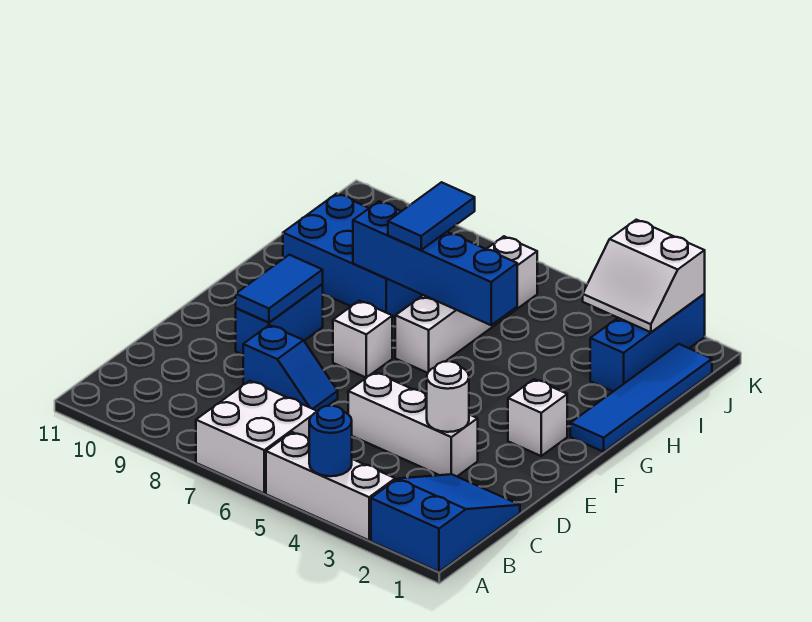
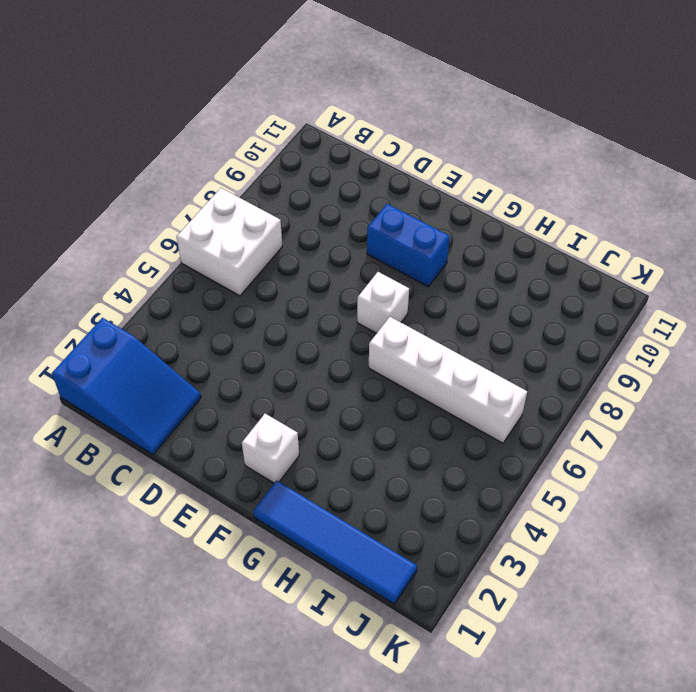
none -> white 1x3 brick [266,432,395,540]
none -> white 1x3 brick [348,372,478,476]
none -> blue 1x2 slope [243,325,338,411]

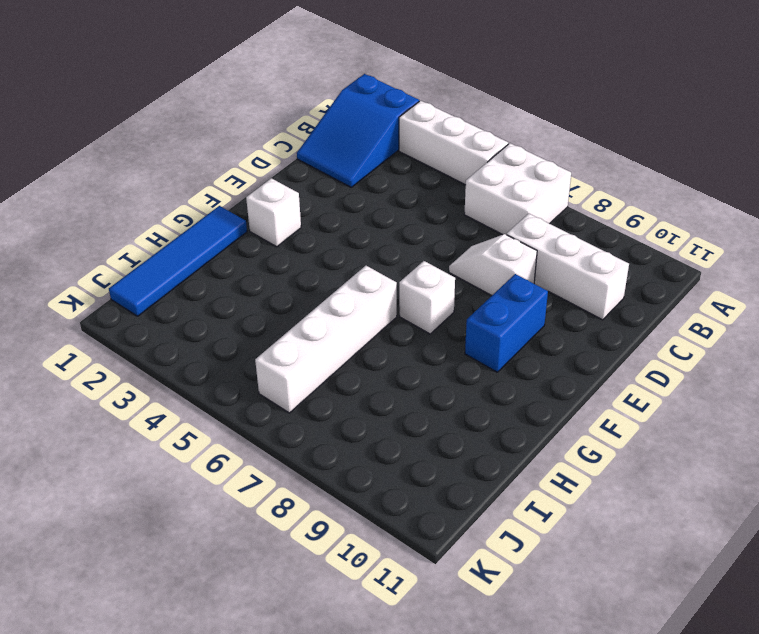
white 1x3 brick [507,214,629,320] -> white 1x3 brick moved to [348,372,478,476]
white 1x2 slope [449,234,537,296] -> blue 1x2 slope [243,325,338,411]
none -> blue 2x3 brick [283,194,423,318]
none -> blue 1x3 brick [590,294,705,391]
none -> blue 1x1 round brick [309,406,352,476]

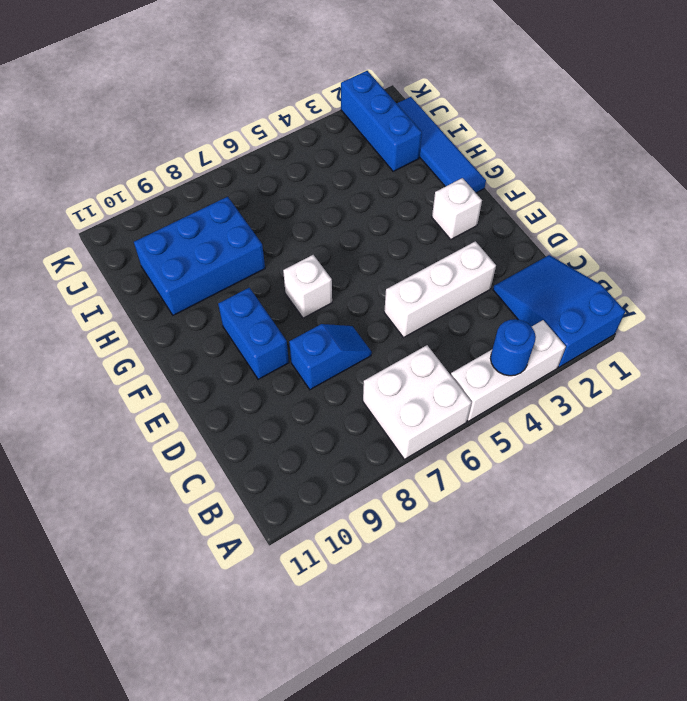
none -> white 1x4 brick [395,236,537,373]
none -> white 1x1 round brick [427,361,469,432]
none -> blue 1x2 tile [236,255,323,323]

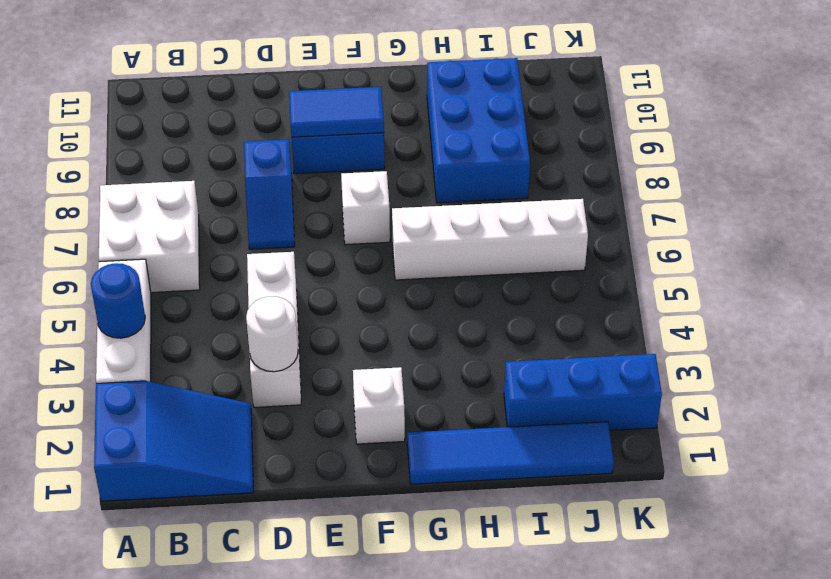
none -> blue 1x4 brick [353,201,517,325]
none -> white 2x2 slope [583,220,705,332]
none -> blue 1x2 tile [388,182,475,250]

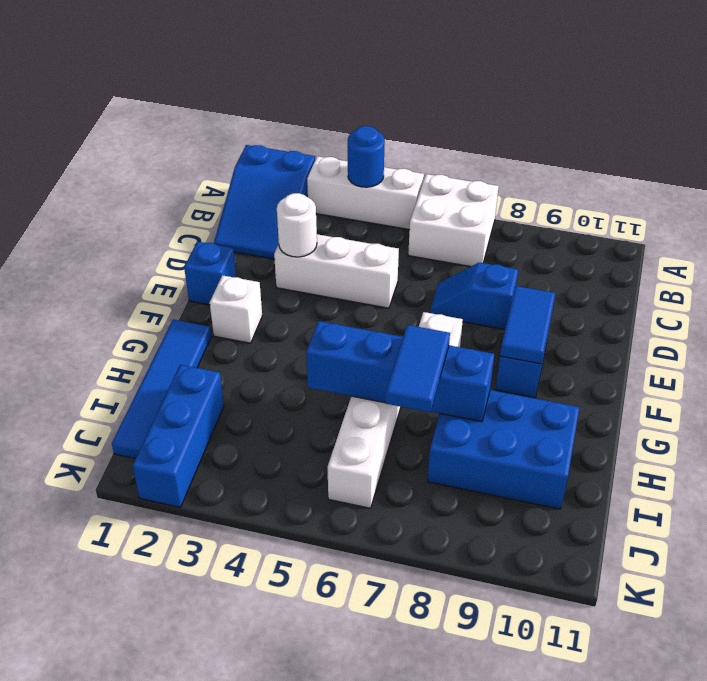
blue 1x1 brick [184,241,236,305] -> none
none -> white 2x2 slope [583,220,705,332]

